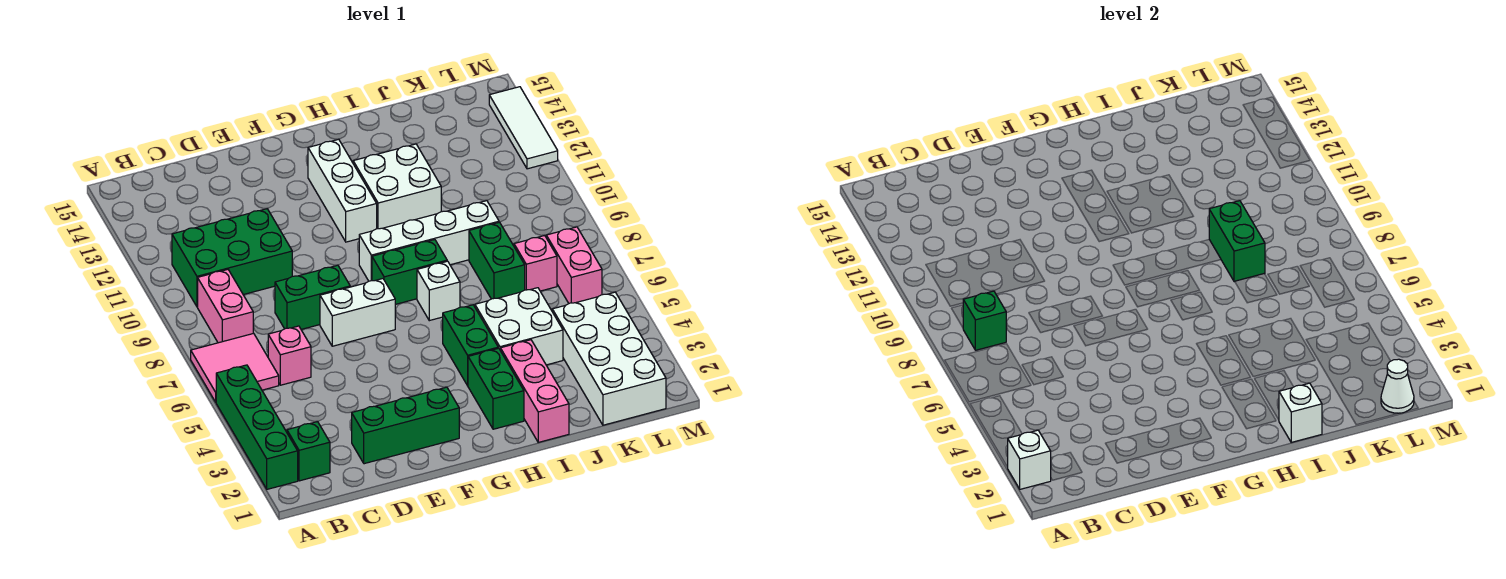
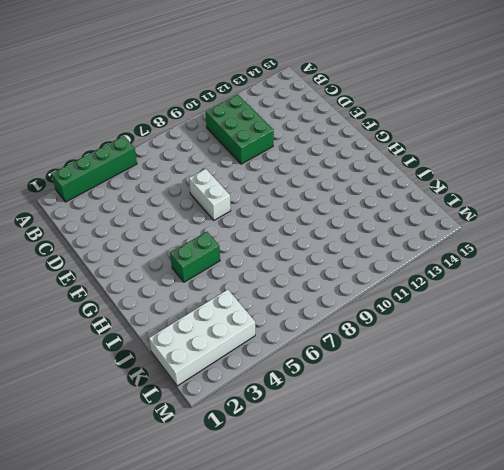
none -> pink 2x2 tile [191,333,279,402]
none -> green 1x1 brick [287,422,330,481]
none -> pink 1x2 brick [198,270,253,343]

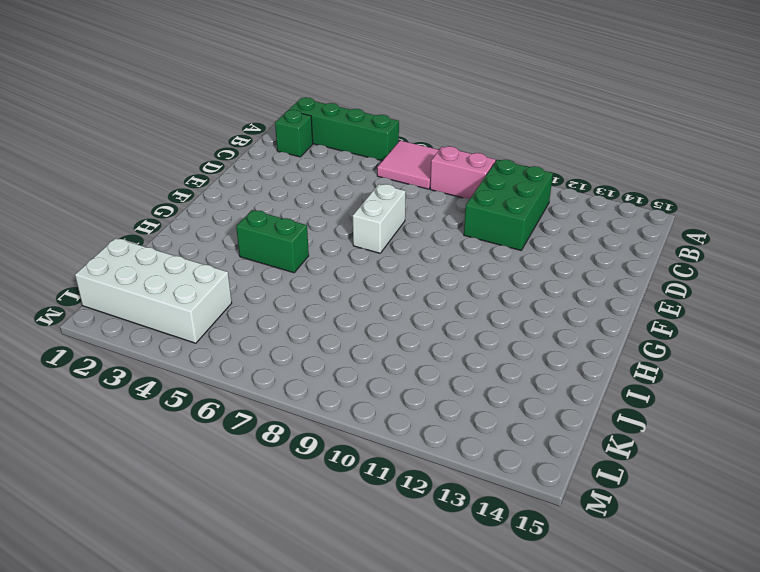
none -> pink 1x1 brick [268,326,311,385]
none -> green 1x3 brick [352,387,459,464]
none -> green 1x2 brick [275,265,350,329]

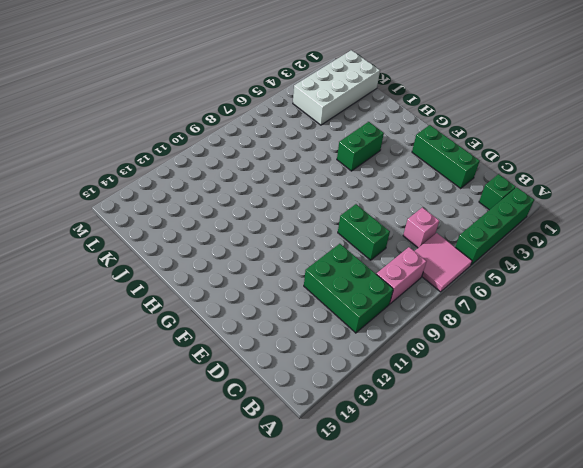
none -> white 1x2 brick [320,279,395,346]
none -> green 1x2 brick [372,240,447,304]
none -> white 1x4 brick [359,201,499,281]

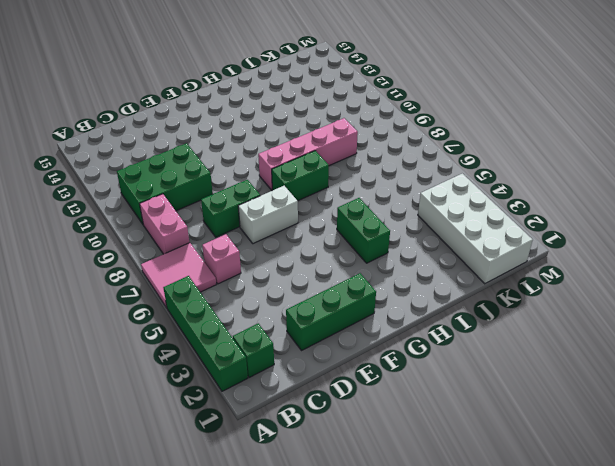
pink 1x4 brick [258,118,358,190] -> white 1x4 brick [359,201,499,281]
none -> white 1x3 brick [308,139,377,242]
none -> green 1x2 brick [468,348,524,429]
none -> white 1x1 brick [417,261,460,321]

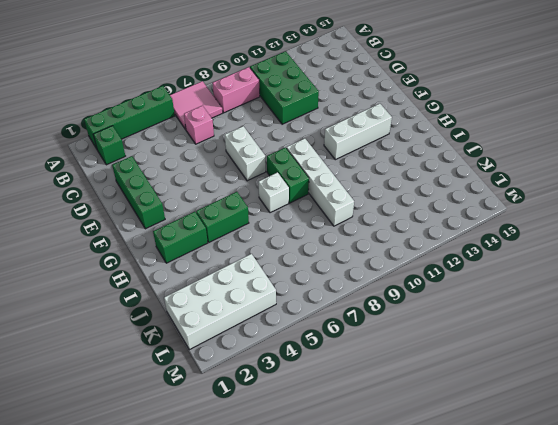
none -> green 1x2 brick [275,265,350,329]
none -> white 2x2 brick [353,144,441,229]
none -> pink 1x3 brick [500,340,569,442]

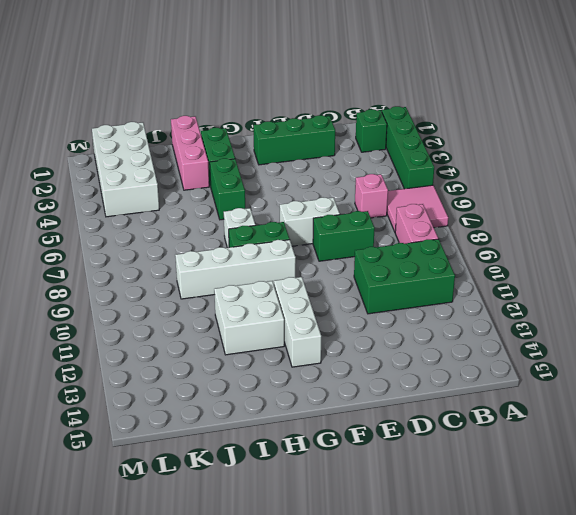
none -> white 2x2 brick [475,288,563,365]
none -> green 1x2 brick [469,222,525,299]
none -> pink 1x1 brick [514,236,557,291]

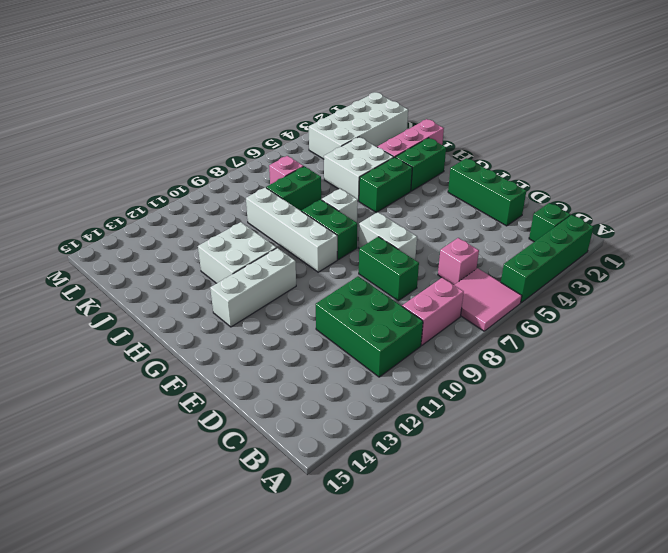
none -> pink 1x2 brick [546,227,602,303]
none -> white 1x3 tile [489,87,558,169]
none -> white 1x1 brick [1008,430,1051,489]

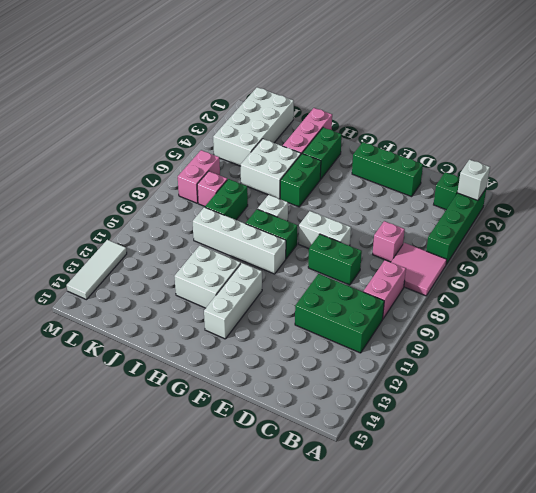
none -> green 1x1 brick [963,291,1006,350]
none -> white 1x1 brick [1279,383,1322,442]
none -> green 1x2 brick [1209,201,1265,282]

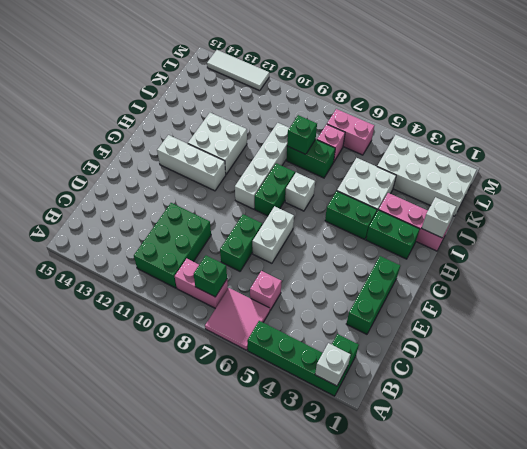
green 1x1 brick [287,115,317,154] -> green 1x2 brick [1209,201,1265,282]
none -> white 1x1 cone [1381,359,1414,413]

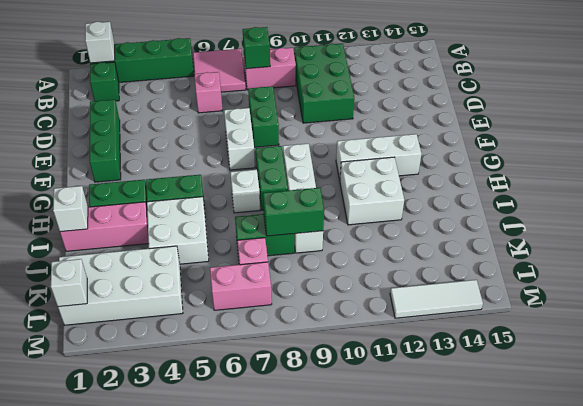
white 1x1 brick [51,259,87,307] -> white 1x1 cone [1381,359,1414,413]

